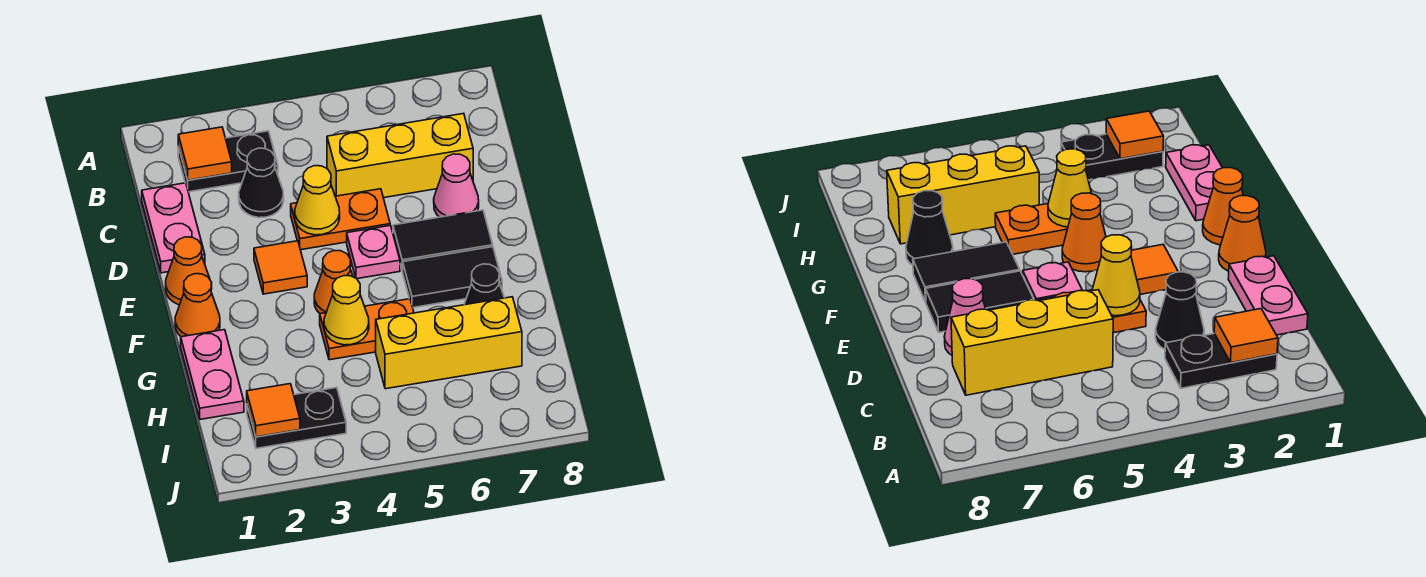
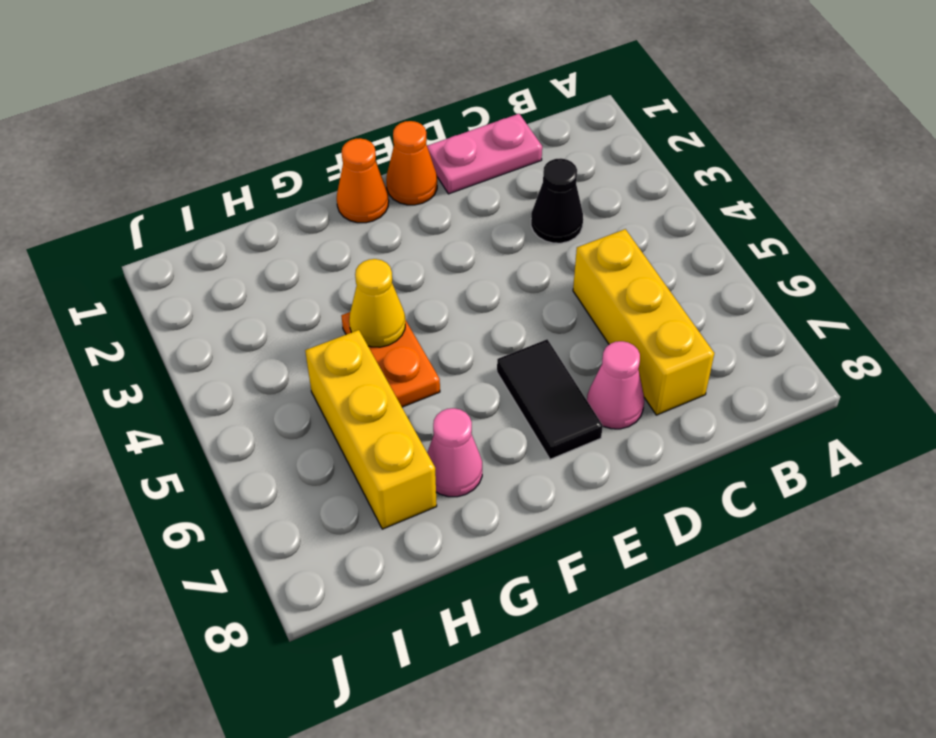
pink 1x1 cone [427,408,482,497] -> black 1x1 cone [464,264,504,305]
none -> black 1x2 plate [178,131,278,192]
none -> orange 1x2 plate [291,189,390,250]
none -> orange 1x1 tile [254,241,307,294]

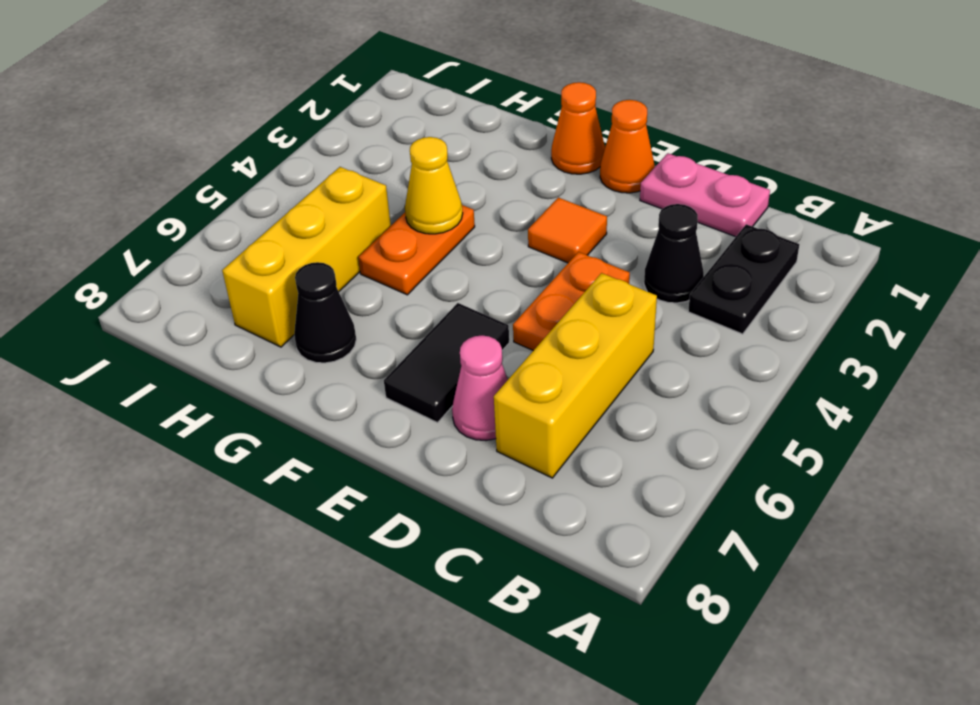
none -> pink 1x1 plate [347,225,400,279]
none -> orange 1x1 cone [314,251,353,314]
none -> black 1x2 tile [403,247,502,308]

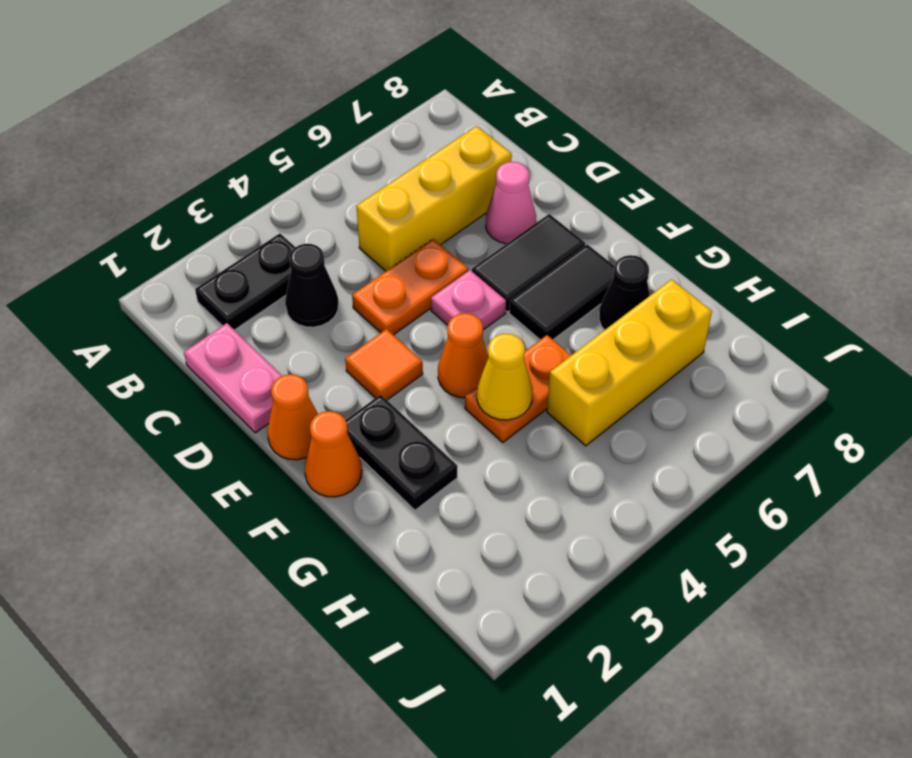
black 1x2 plate [346,395,457,510] -> black 1x2 plate turned to [247,387,346,448]
none -> pink 1x2 plate [181,330,244,419]
none -> orange 1x1 tile [178,127,232,180]
none -> yellow 1x1 cone [295,166,340,235]

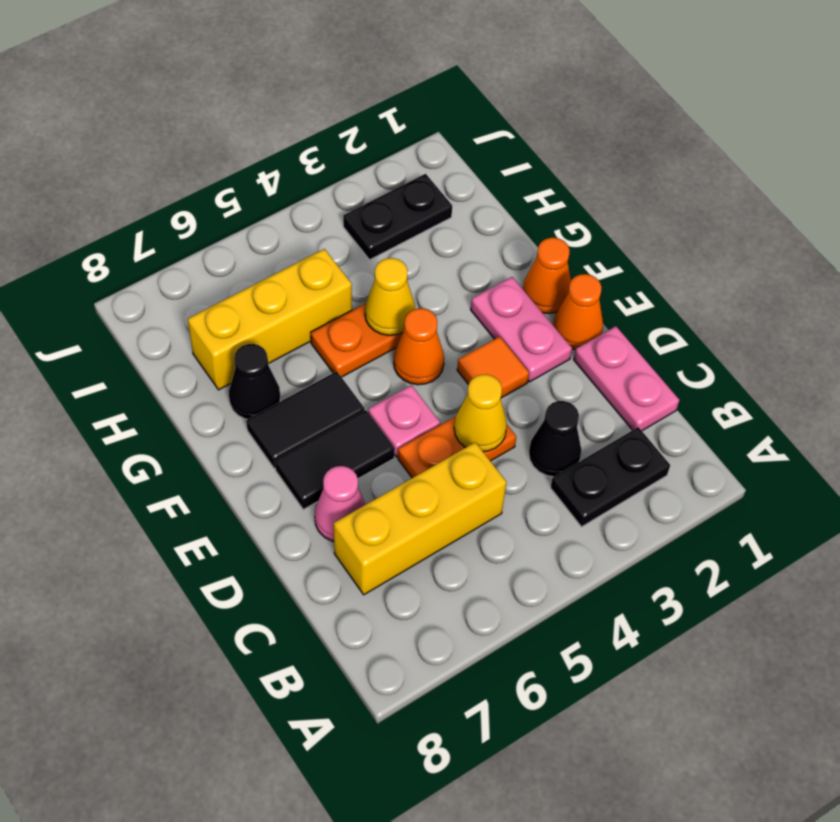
pink 1x2 plate [471,277,572,382] -> pink 1x2 plate moved to [181,330,244,419]
none -> orange 1x1 tile [178,127,232,180]
none -> orange 1x1 tile [247,384,300,437]

